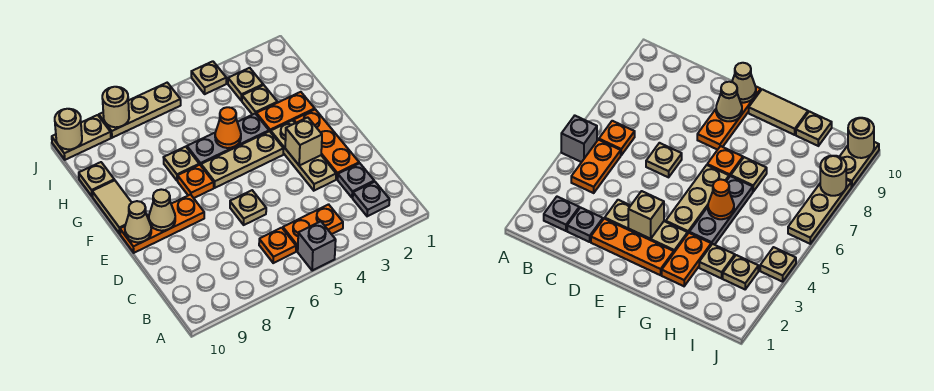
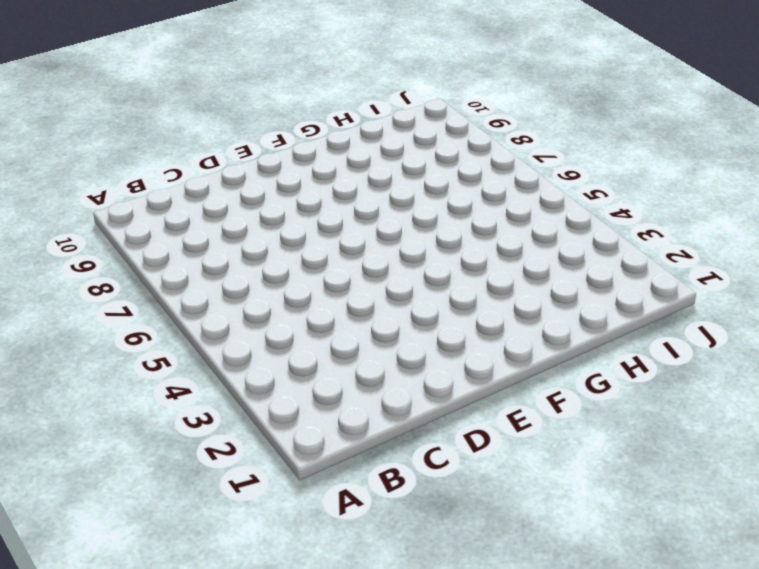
none -> grey 1x1 brick [298,221,336,271]
none -> grey 1x1 plate [353,182,390,216]
none -> orange 1x2 plate [283,204,343,251]

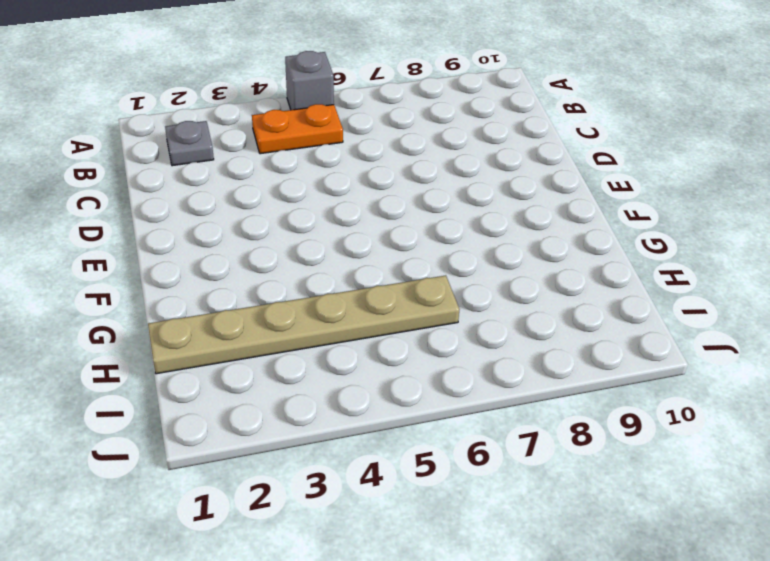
tan 1x6 plate [148,275,460,374] -> tan 1x1 plate [242,85,277,115]
none -> orange 1x1 plate [259,228,296,263]
none -> grey 1x1 plate [338,163,374,198]
none -> orange 1x3 plate [294,109,359,179]

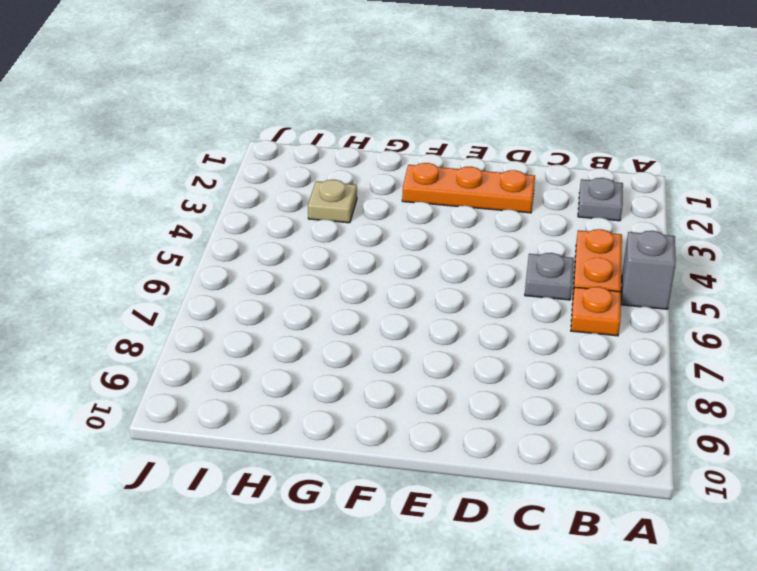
grey 1x1 plate [525,253,574,300] -> grey 1x1 plate moved to [338,163,374,198]
none -> tan 1x3 plate [271,120,336,191]
none -> tan 1x1 plate [230,190,266,225]
none -> orange 1x3 plate [120,195,204,253]

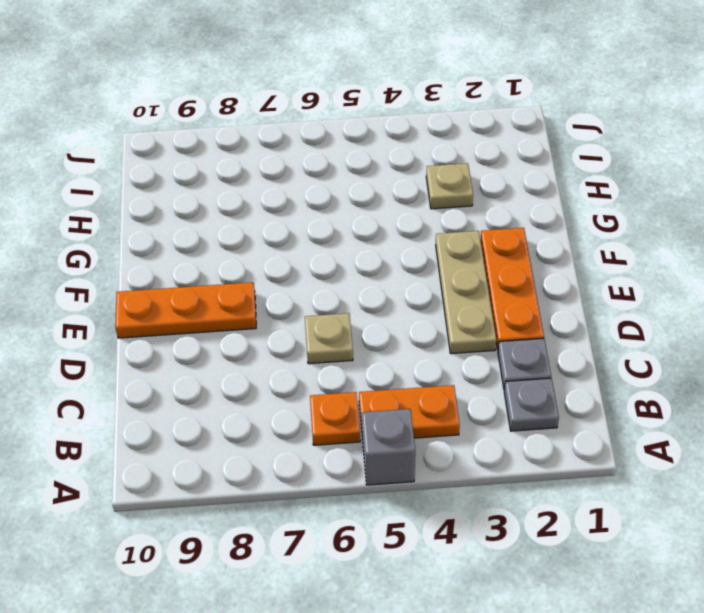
none -> tan 1x3 plate [201,131,283,188]
none -> orange 1x1 plate [178,165,214,198]
none -> tan 1x2 tile [92,180,132,234]

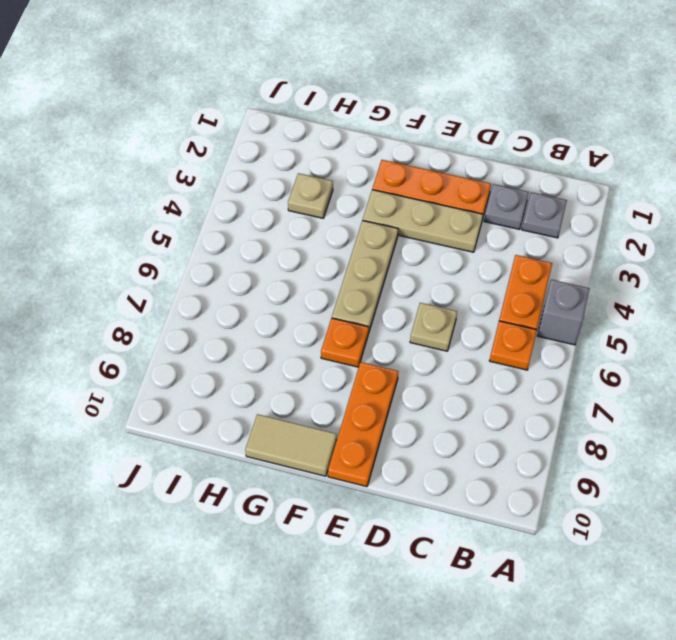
none -> orange 1x2 plate [256,92,315,132]
none -> grey 1x3 plate [187,114,269,165]
none -> tan 1x1 plate [164,147,199,181]

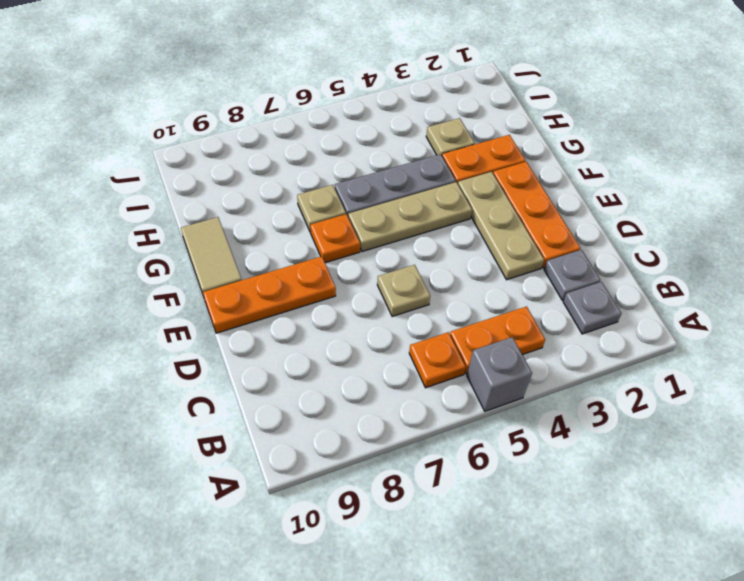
none -> tan 1x1 plate [79,162,114,196]
none -> tan 1x1 plate [228,68,263,101]
none -> tan 1x1 plate [191,61,226,94]

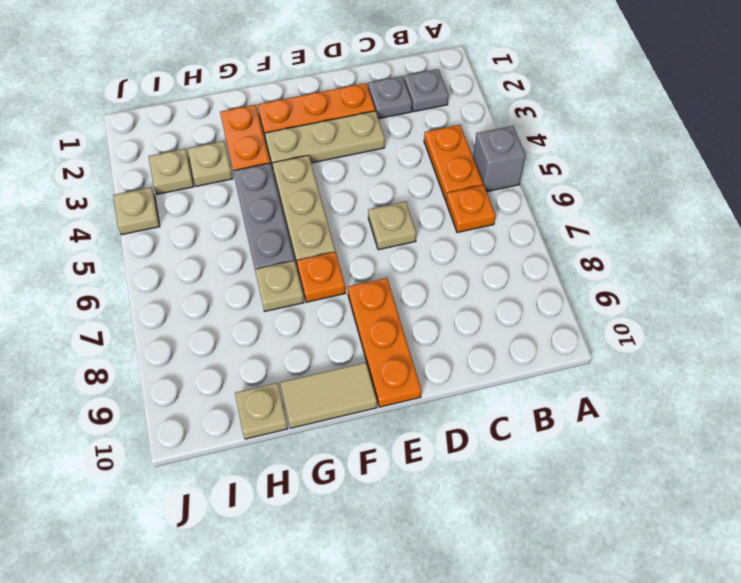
none -> tan 1x3 plate [99,83,181,138]
none -> tan 1x2 plate [52,115,111,160]
none -> tan 1x1 brick [285,117,322,166]

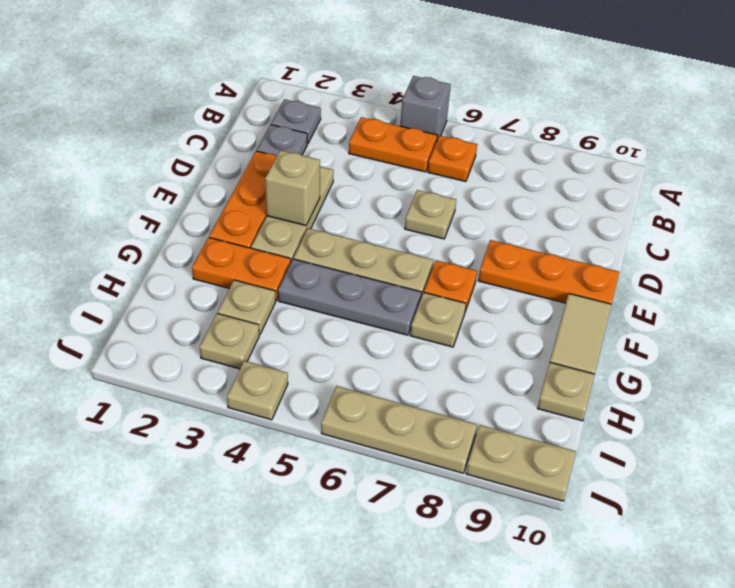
none -> tan 1x1 cone [149,189,175,231]
none -> tan 1x1 cone [125,201,151,242]
none -> orange 1x1 cone [215,107,241,148]

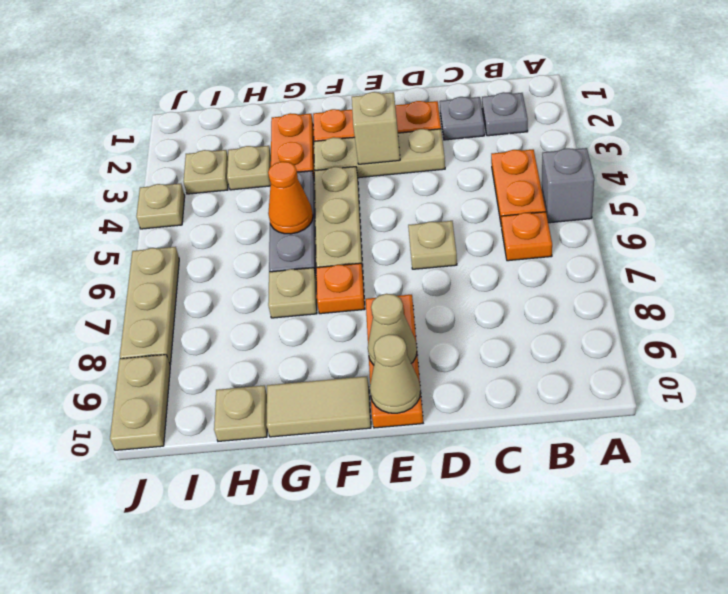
none -> tan 1x1 round brick [102,87,129,127]
none -> tan 1x1 round brick [55,109,82,149]

